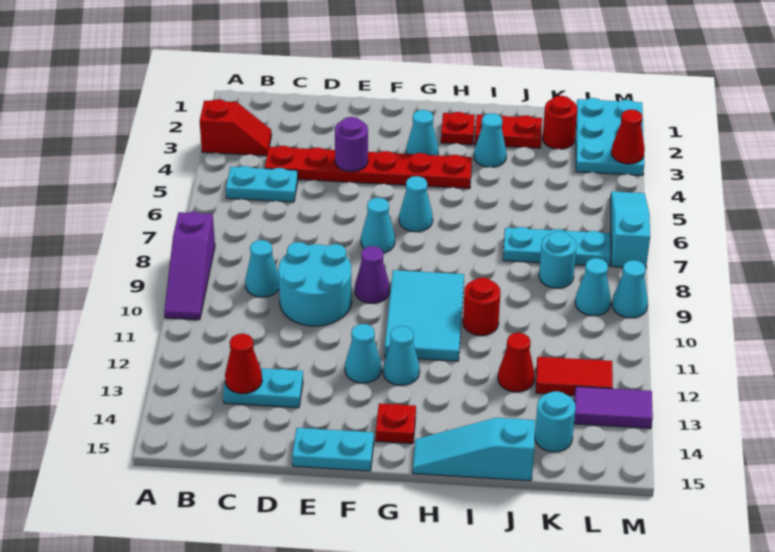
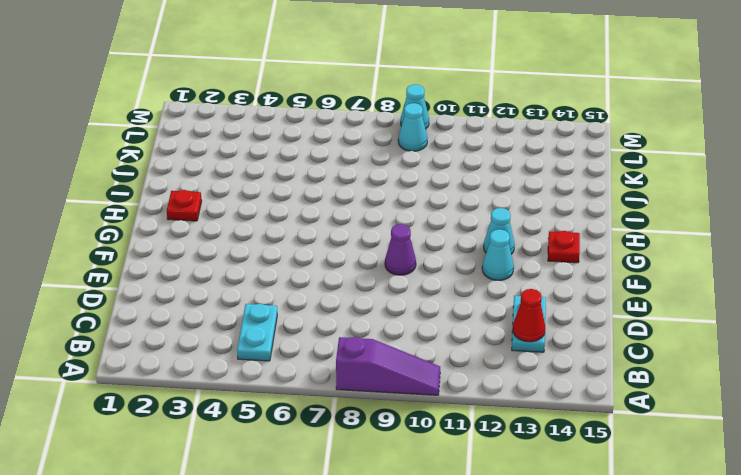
none -> red 1x2 slope [200,99,271,156]
none -> red 1x6 plate [265,146,472,189]
none -> cyan 1x1 cone [245,240,279,297]
none -> cyan 2x2 round brick [278,242,352,326]

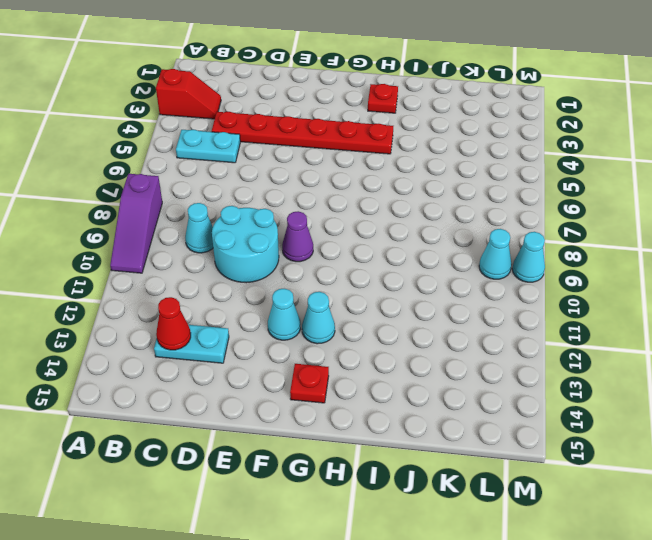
none -> cyan 1x2 plate [292,428,374,471]
none -> cyan 1x1 cone [361,198,395,253]
none -> cyan 1x1 cone [406,110,439,155]
none -> cyan 1x1 cone [399,176,433,232]

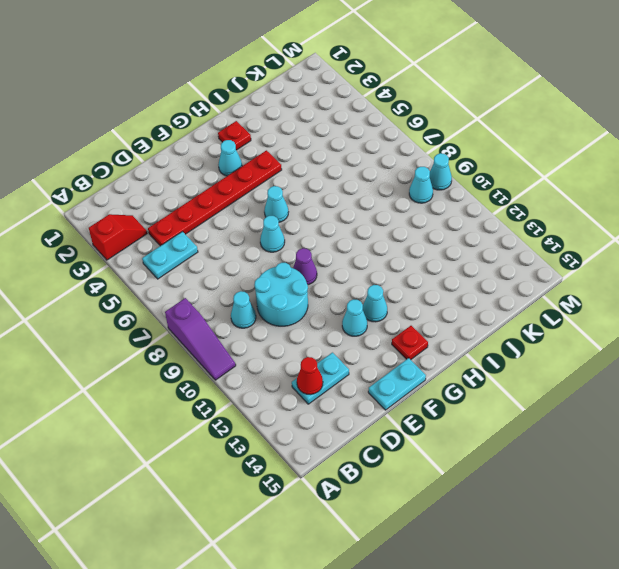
none -> cyan 2x3 tile [385,270,464,361]
none -> cyan 1x3 slope [413,418,535,481]
none -> red 1x2 plate [475,115,542,148]
none -> cyan 1x1 cone [474,113,507,167]

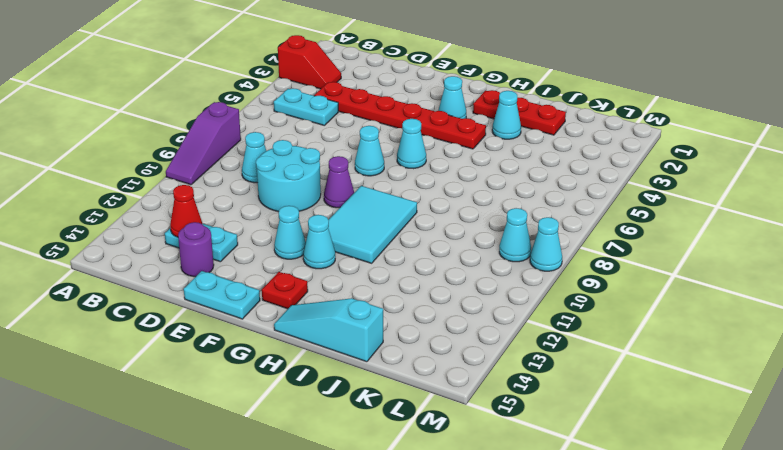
purple 1x1 round brick [178,222,214,277] -> purple 1x1 round brick moved to [335,117,368,172]
none -> red 1x1 round brick [463,278,500,336]
none -> cyan 1x3 plate [503,227,611,266]
none -> red 1x1 cone [498,333,535,392]
none -> red 1x1 round brick [543,96,577,149]

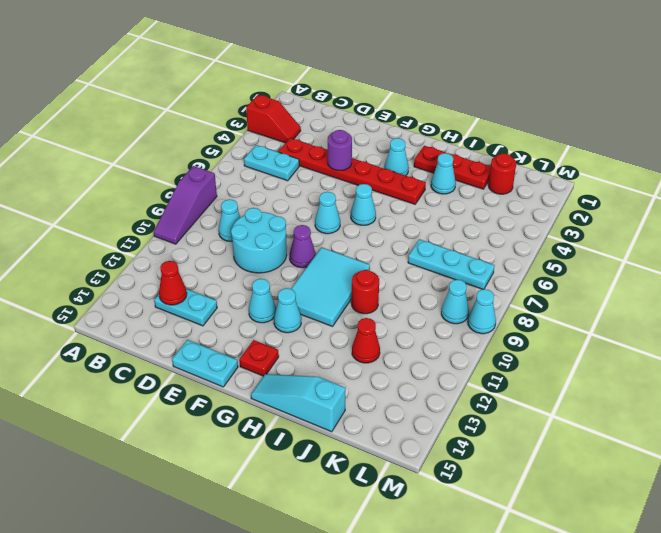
none -> cyan 1x1 round brick [539,231,577,288]
none -> red 1x2 tile [536,357,613,395]
none -> cyan 1x1 round brick [535,391,576,452]
none -> cyan 2x3 plate [576,98,644,175]

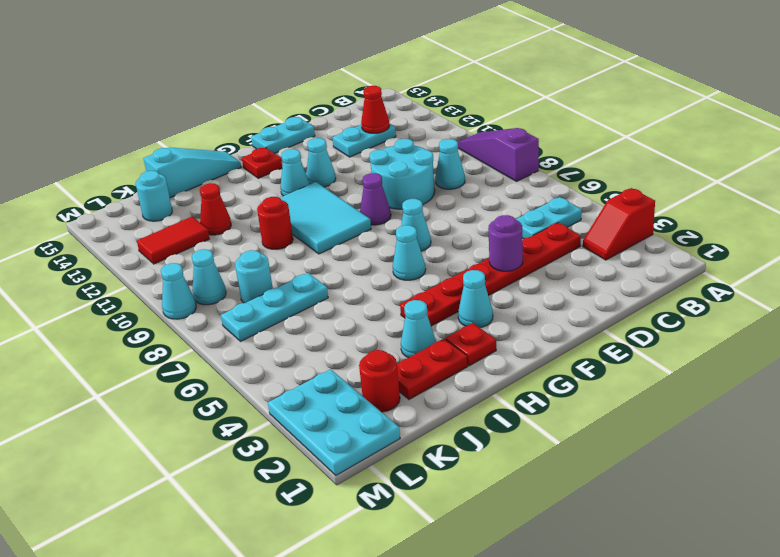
none -> purple 1x2 tile [574,386,653,428]
none -> cyan 1x3 slope [611,191,650,268]
none -> red 1x1 cone [611,109,645,164]

